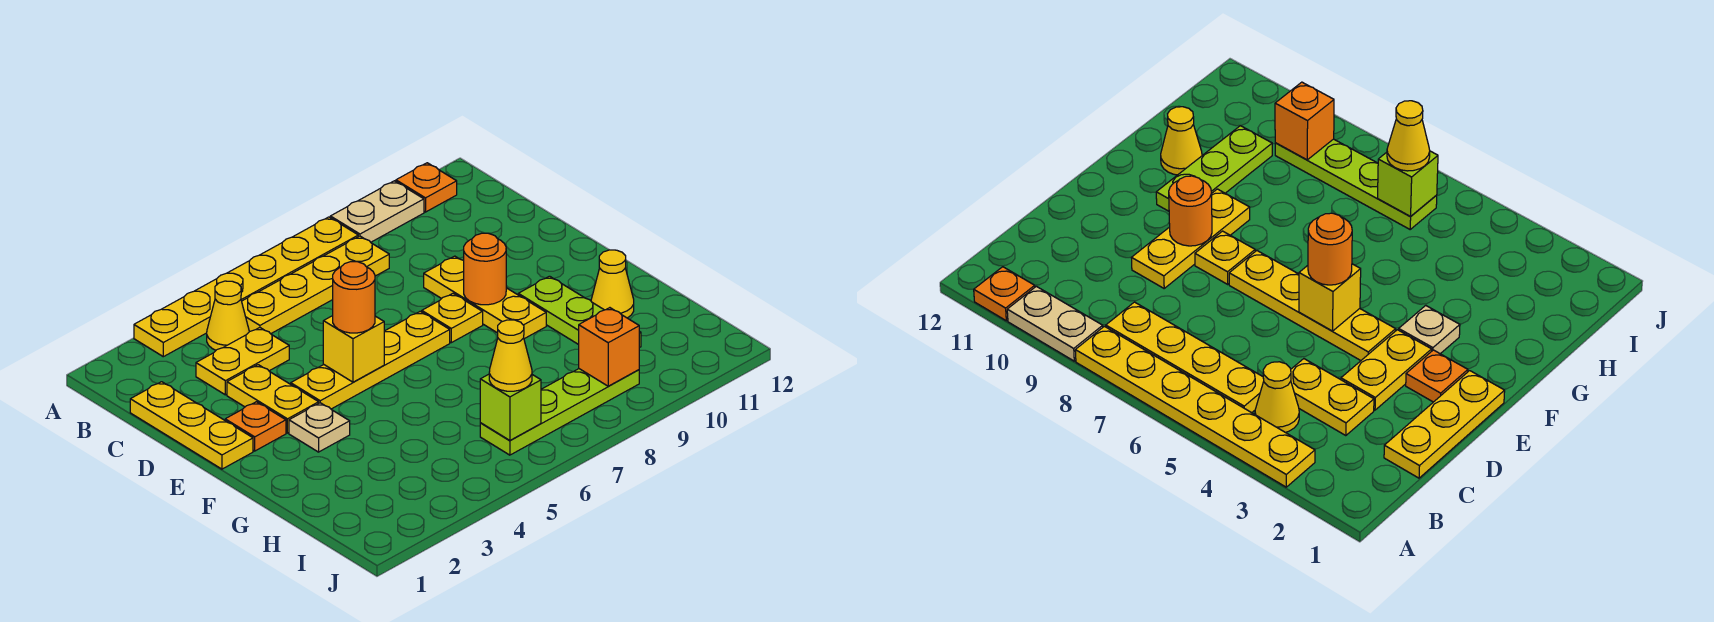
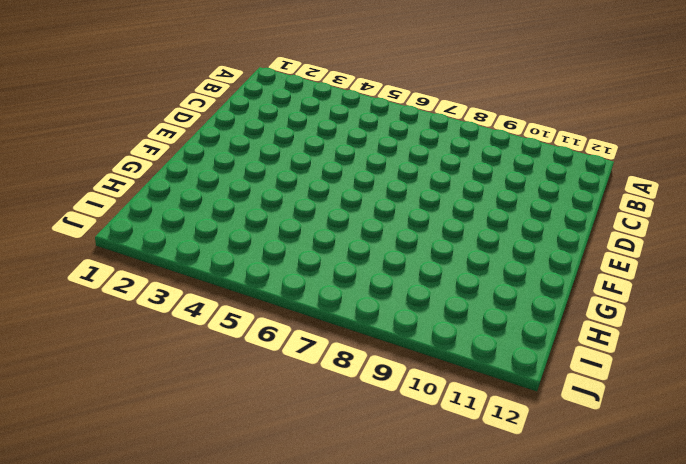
none -> yellow 1x6 plate [134,217,358,357]
none -> tan 1x2 plate [330,181,424,242]
none -> orange 1x1 plate [396,163,457,212]

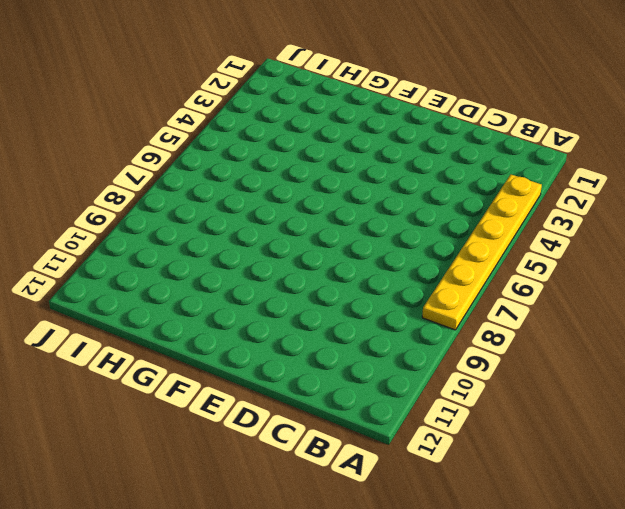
none -> tan 1x2 plate [330,181,424,242]
none -> orange 1x1 plate [396,163,457,212]
none -> yellow 1x1 cone [207,281,249,350]

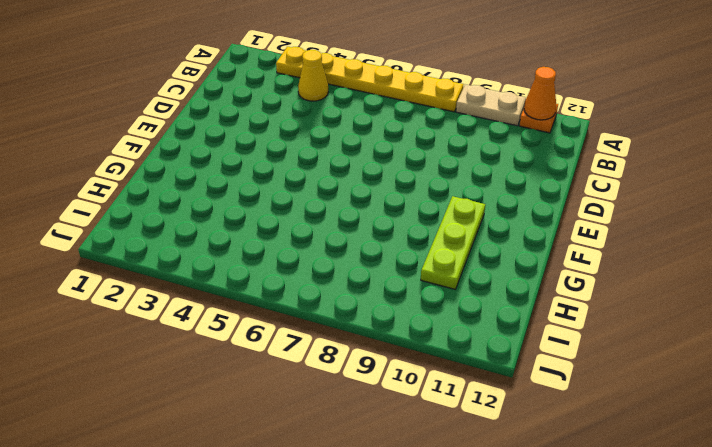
orange 1x1 cone [524,67,556,120] -> none
none -> yellow 1x4 plate [242,236,389,334]
none -> yellow 1x3 plate [130,382,253,469]
none -> yellow 1x2 plate [196,328,289,395]

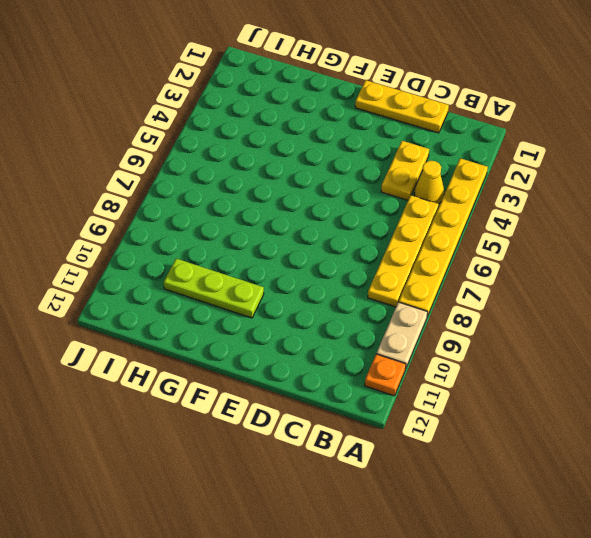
none -> yellow 1x2 plate [227,365,319,433]
none -> yellow 1x3 plate [424,256,546,339]
none -> orange 1x1 plate [225,402,286,451]

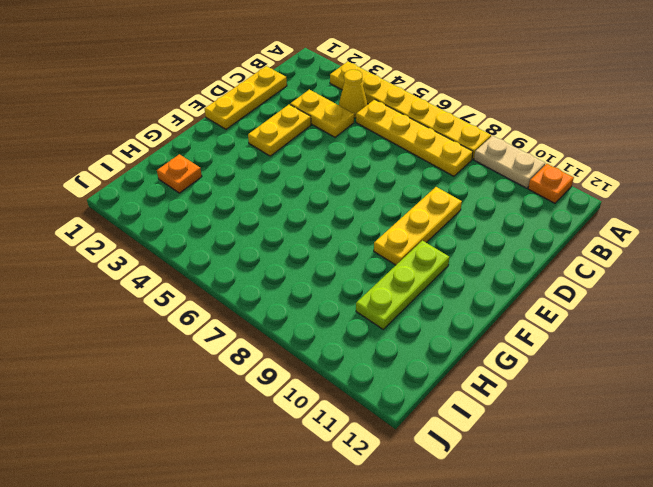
orange 1x1 plate [157,154,202,193] -> orange 1x1 plate moved to [225,402,286,451]
none -> yellow 1x4 plate [291,311,450,409]
none -> yellow 1x1 plate [422,293,483,343]
none -> tan 1x1 plate [289,403,350,452]

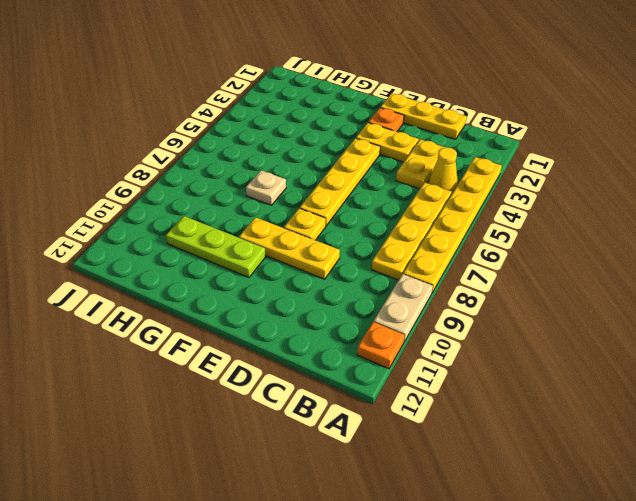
tan 1x1 plate [246,170,286,205] -> tan 1x1 plate moved to [289,403,350,452]
none -> yellow 1x1 cone [591,250,634,318]
none -> lime 1x4 plate [480,369,639,455]
none -> yellow 1x1 brick [323,316,384,382]

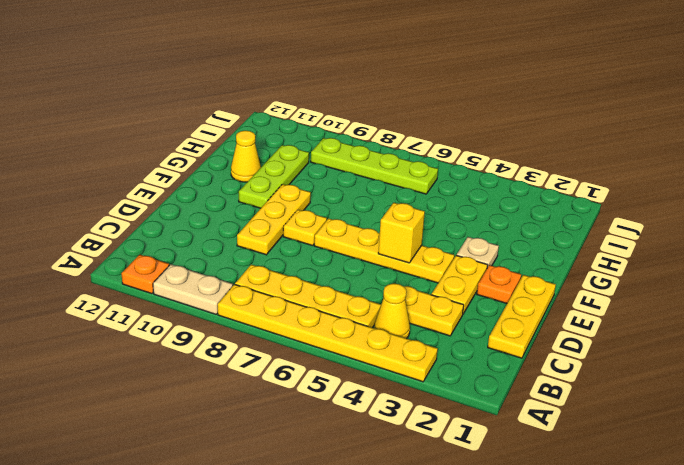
none -> orange 1x1 round brick [464,233,506,305]
none -> lime 1x1 brick [480,374,541,440]
none -> orange 1x1 brick [579,308,639,386]

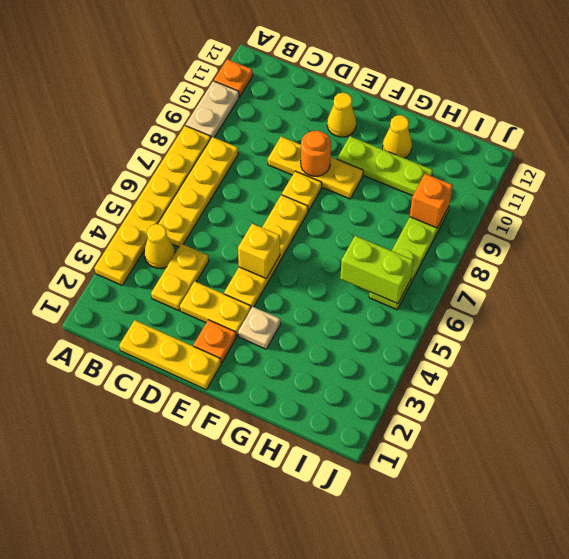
yellow 1x1 cone [327,93,356,137] -> yellow 1x1 cone moved to [489,320,532,391]
lime 1x2 brick [340,236,414,304] -> lime 1x1 brick [480,374,541,440]
none -> orange 1x1 round brick [333,262,375,333]

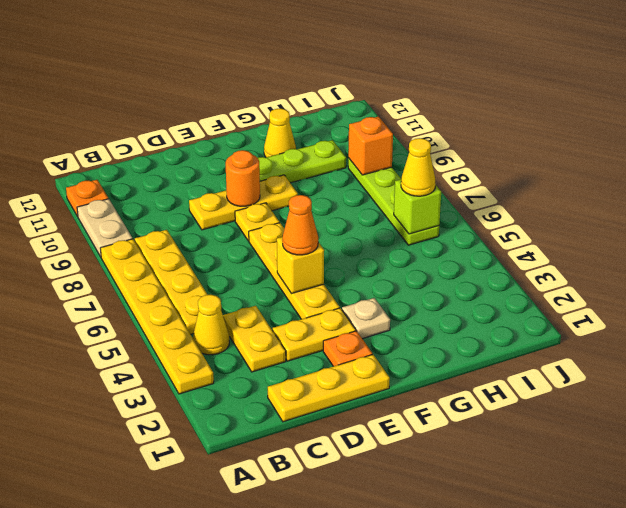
orange 1x1 cone [282,195,318,255] -> orange 1x1 round brick [333,262,375,333]

